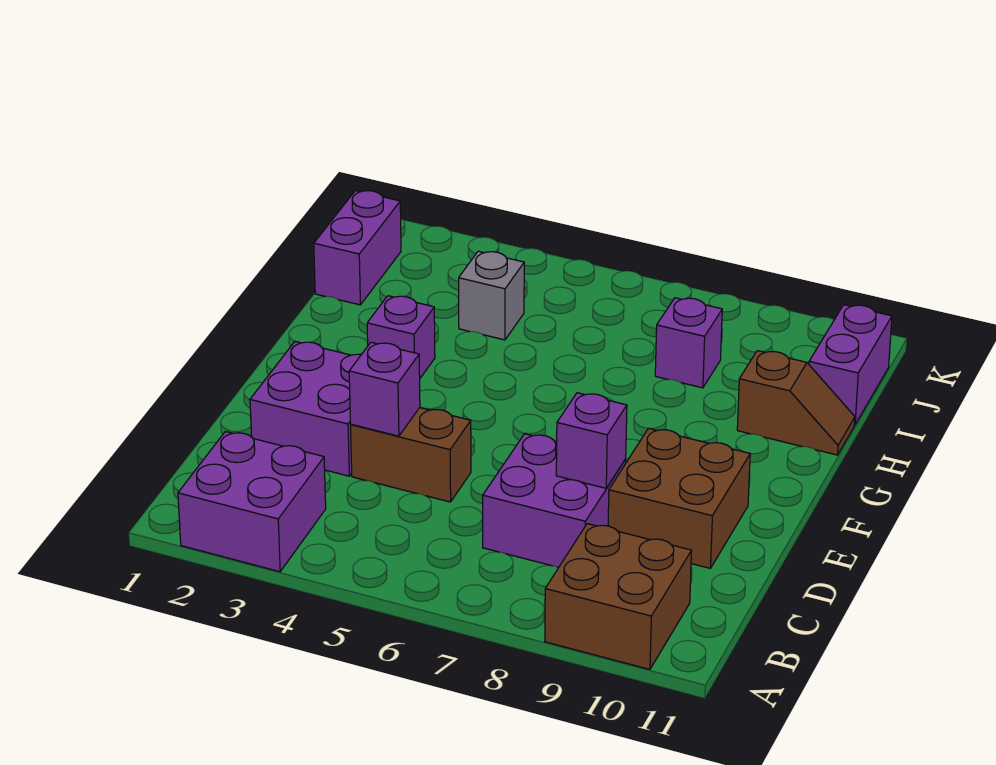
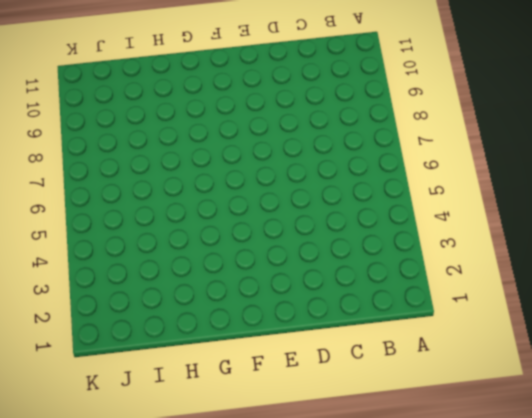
none -> purple 2x2 brick [178,432,326,572]
none -> brown 2x2 brick [545,524,692,669]
none -> purple 2x2 brick [483,434,626,567]

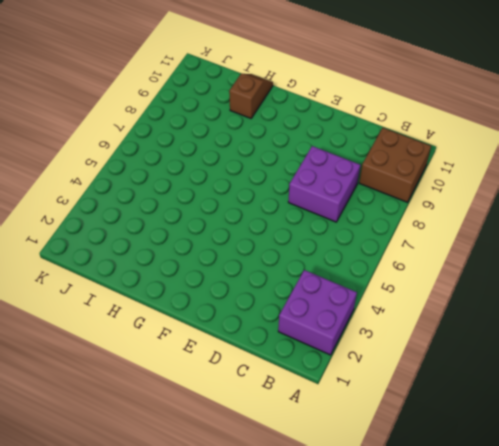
none -> purple 2x2 brick [250,341,361,476]
none -> brown 1x2 brick [351,408,471,502]
none -> brown 2x2 brick [608,428,750,568]

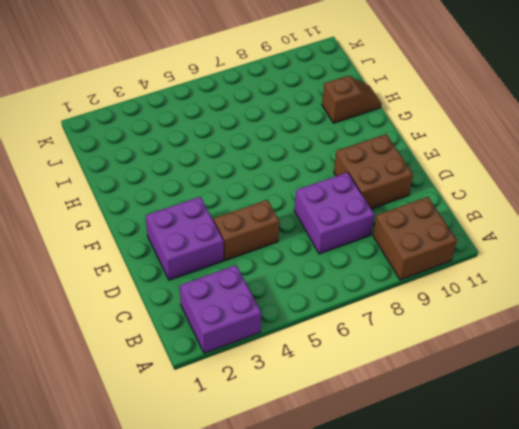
none -> purple 1x1 brick [367,296,435,378]
none -> purple 1x2 brick [314,191,401,305]
none -> grey 1x1 brick [459,251,524,340]

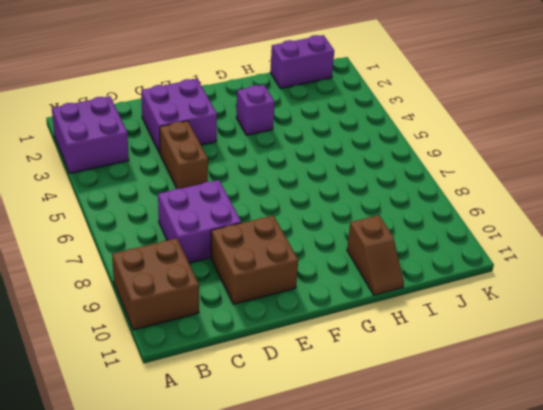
none -> grey 1x1 brick [459,251,524,340]
none -> purple 1x1 brick [655,298,722,388]
none -> purple 1x2 brick [809,305,892,425]

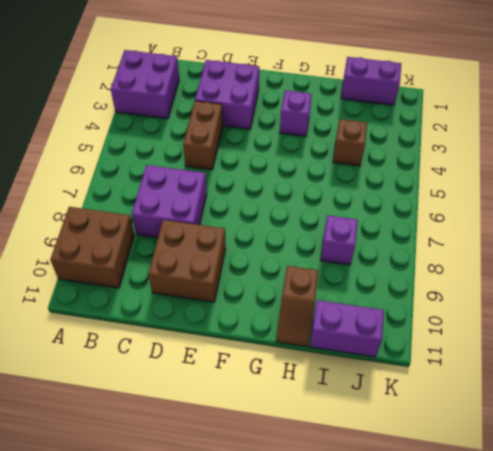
brown 1x1 brick [333,119,367,166] -> grey 1x1 brick [459,251,524,340]
none -> purple 1x1 brick [349,342,420,436]
none -> purple 1x1 brick [556,393,627,488]

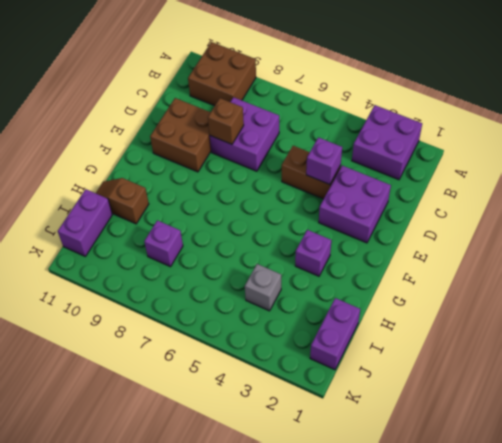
brown 1x1 brick [208,98,244,144] -> purple 1x1 brick [556,393,627,488]

